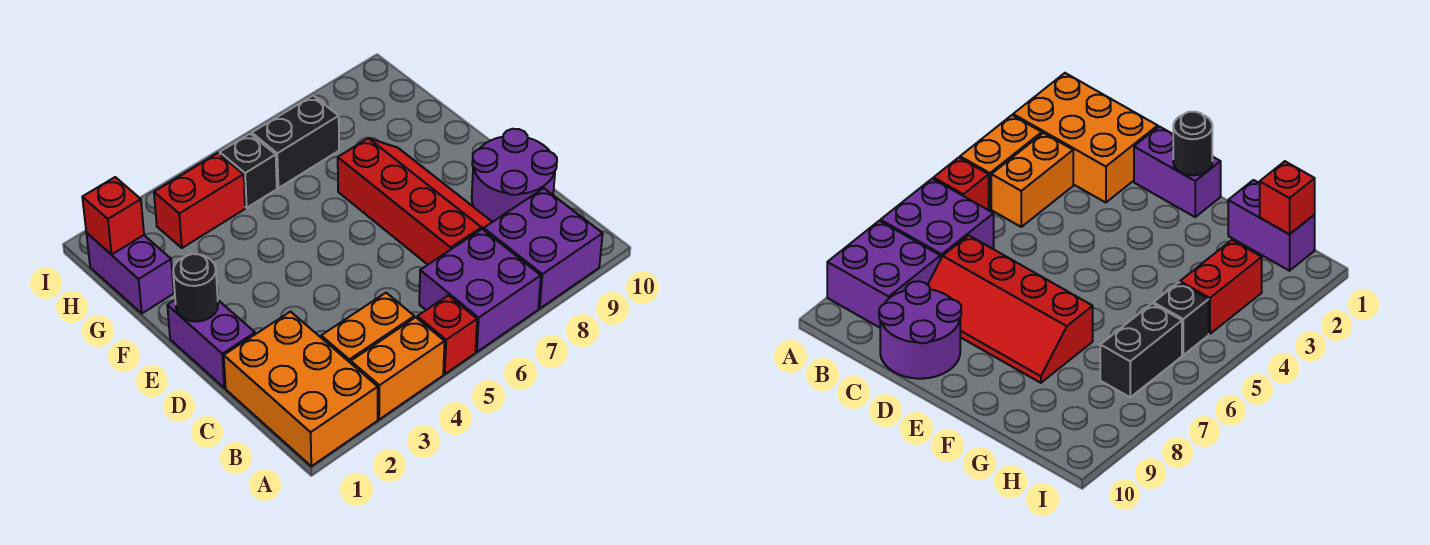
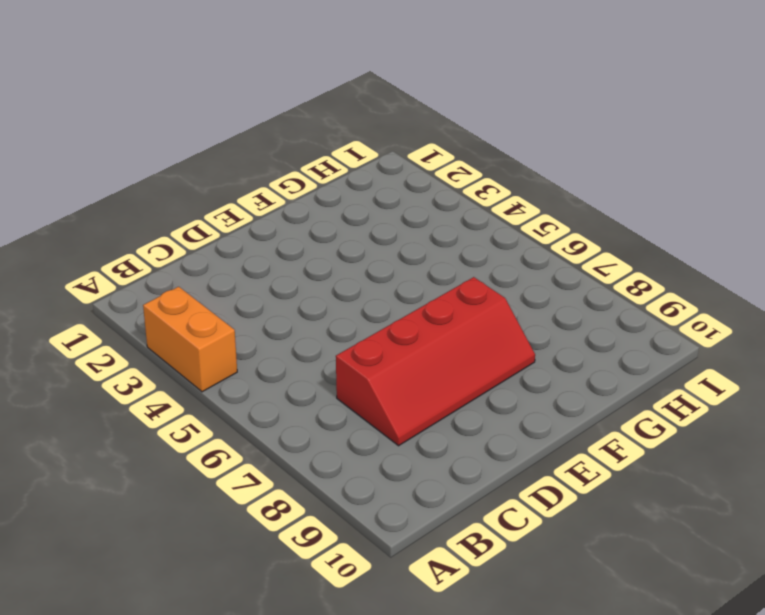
none -> orange 2x3 brick [224,312,378,466]
none -> red 1x1 brick [417,295,477,374]
none -> purple 2x2 brick [419,229,541,352]

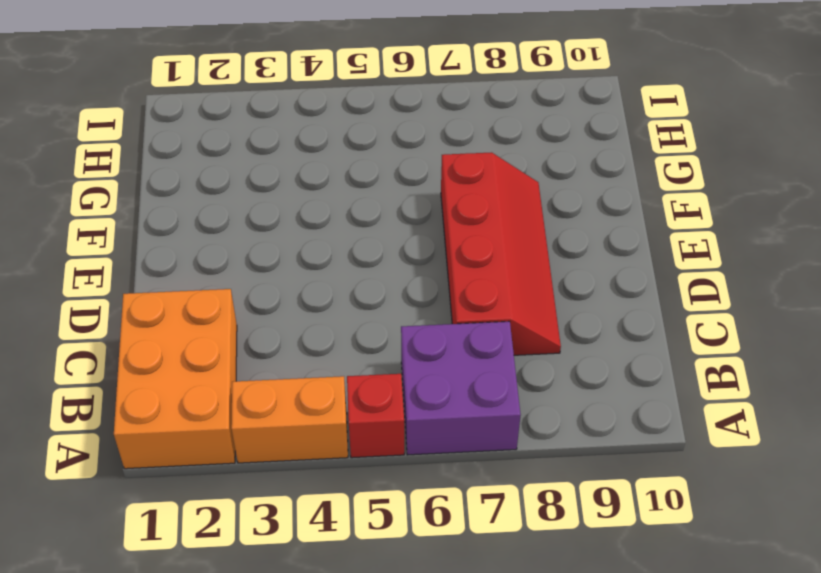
none -> purple 2x2 brick [484,188,603,308]
none -> orange 1x2 brick [321,293,414,363]
none -> purple 2x2 round brick [472,129,557,222]

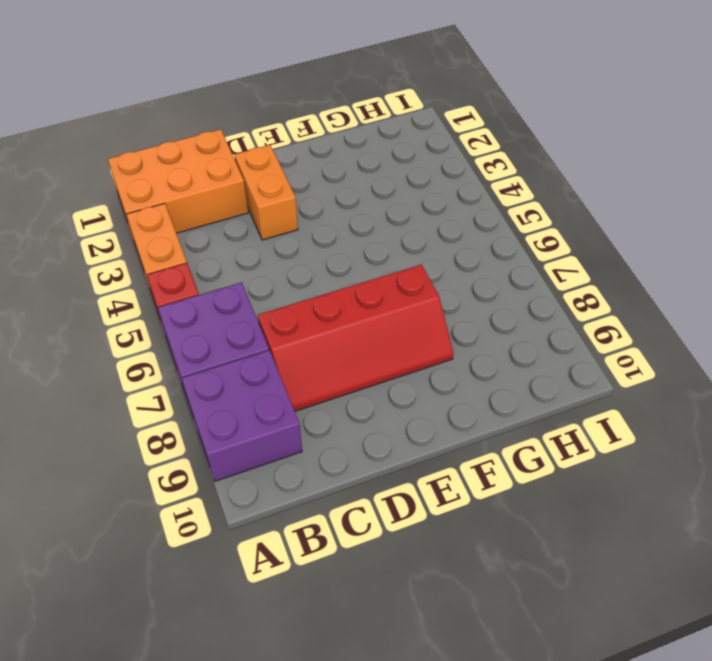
orange 1x2 brick [234,145,298,240] -> orange 1x2 brick moved to [321,293,414,363]
none -> purple 2x2 round brick [472,129,557,222]
none -> purple 1x2 brick [167,300,255,388]
none -> purple 1x2 brick [86,233,174,313]

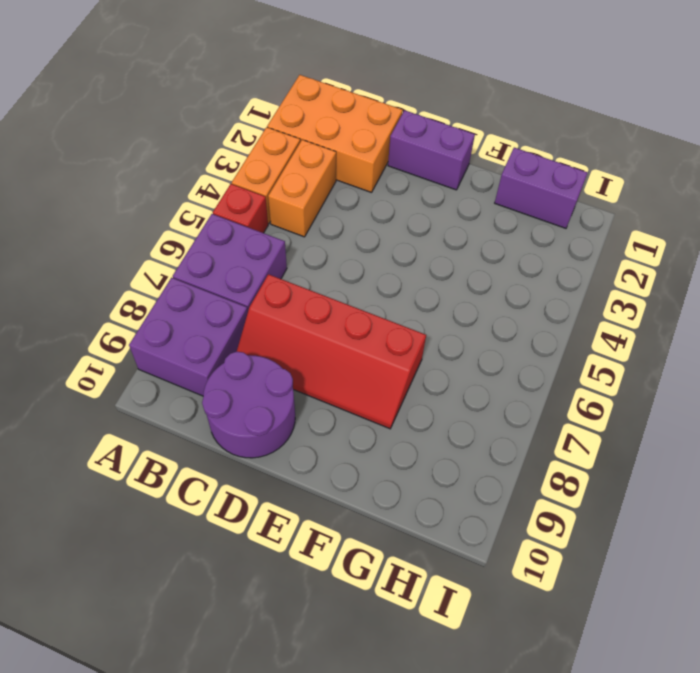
none -> red 1x2 brick [154,153,245,248]
none -> black 1x1 brick [220,134,277,208]
none -> black 1x2 brick [252,96,339,188]

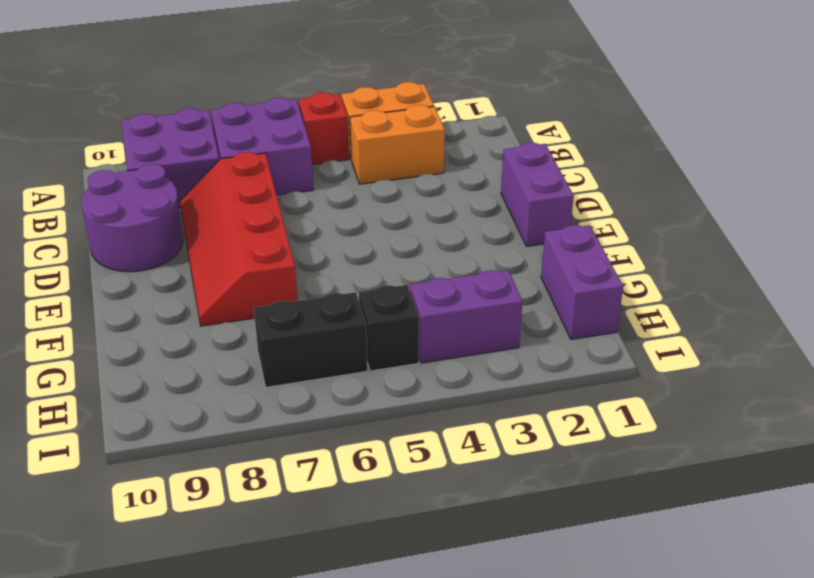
purple 1x2 brick [410,270,522,363] -> red 1x2 brick [154,153,245,248]
none -> orange 2x3 brick [224,312,378,466]
none -> black 1x1 round brick [173,254,218,321]
none -> red 1x1 brick [82,177,144,255]

